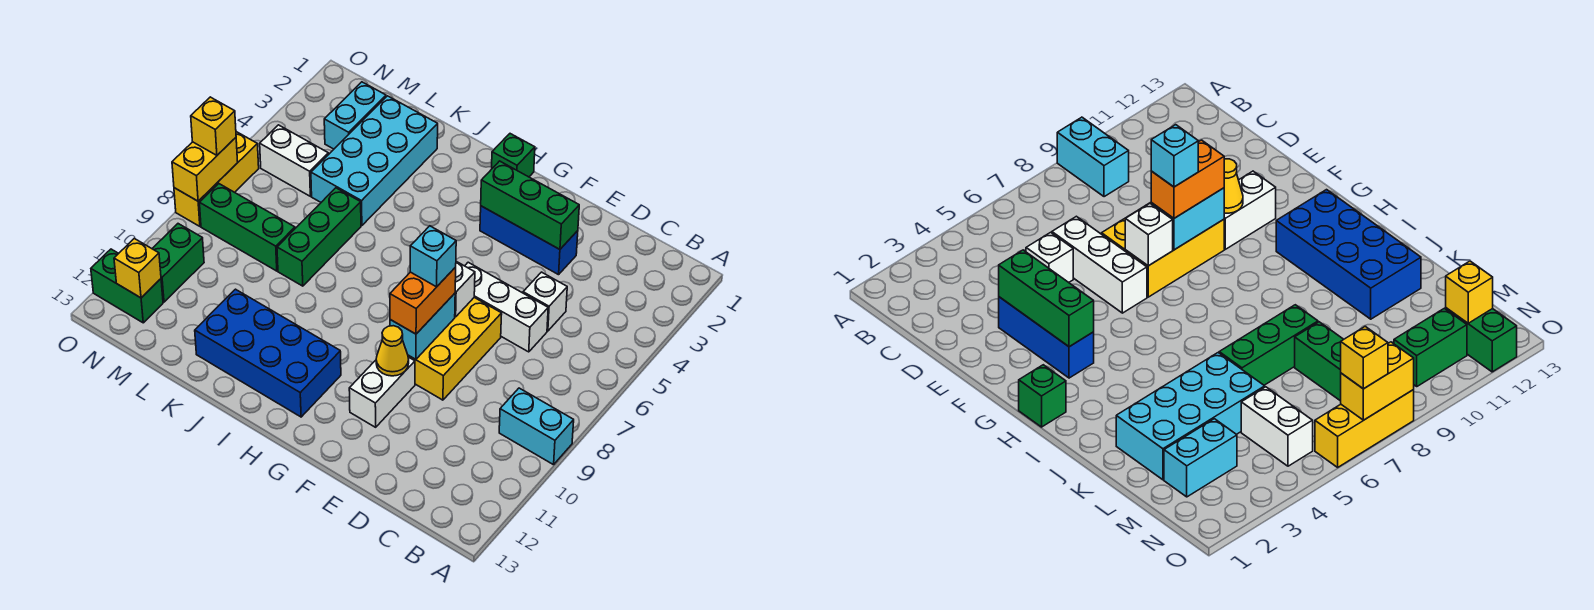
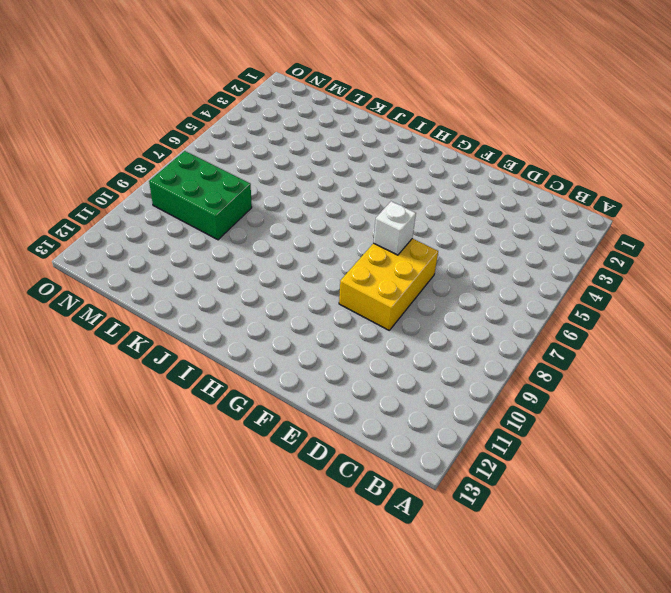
green 2x3 brick [149,151,252,240] -> green 1x3 brick [200,184,295,271]
none -> cyan 1x2 brick [499,388,574,465]
none -> white 1x1 brick [523,272,567,331]
none -> white 1x3 brick [465,262,548,352]

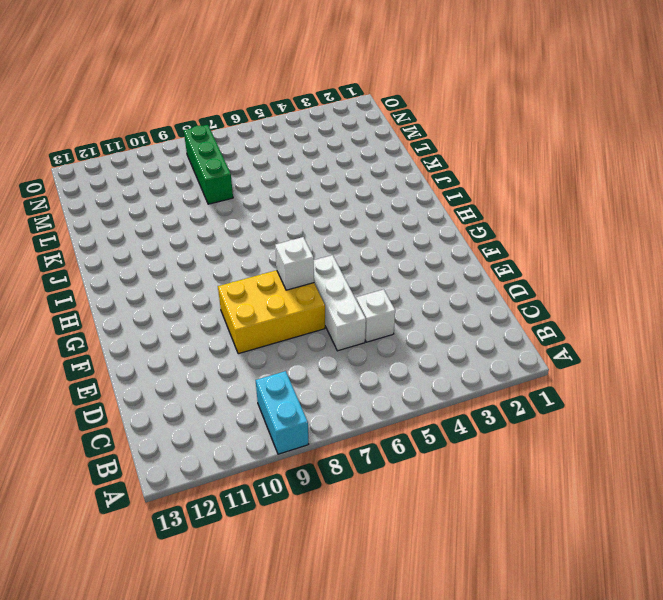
none -> blue 1x3 brick [480,206,578,275]
none -> white 1x2 brick [349,357,415,427]
none -> green 1x1 brick [492,134,535,177]

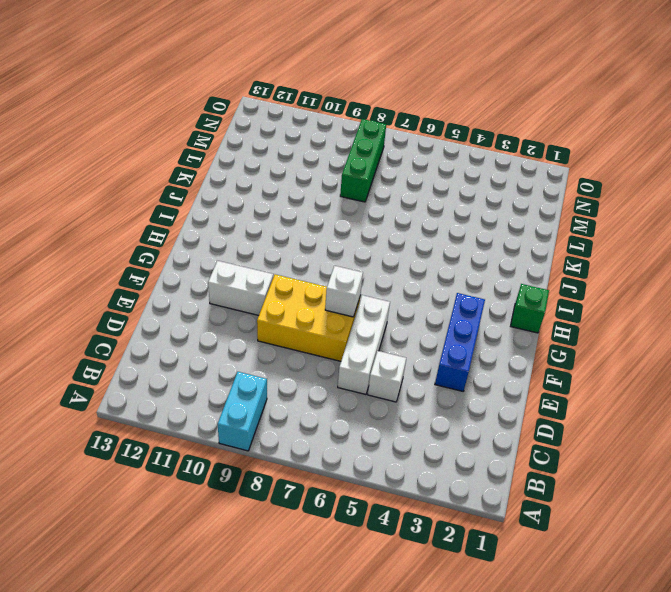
none -> blue 2x4 brick [195,289,341,417]
none -> cyan 2x4 brick [311,96,438,226]
none -> green 1x3 brick [277,188,361,286]

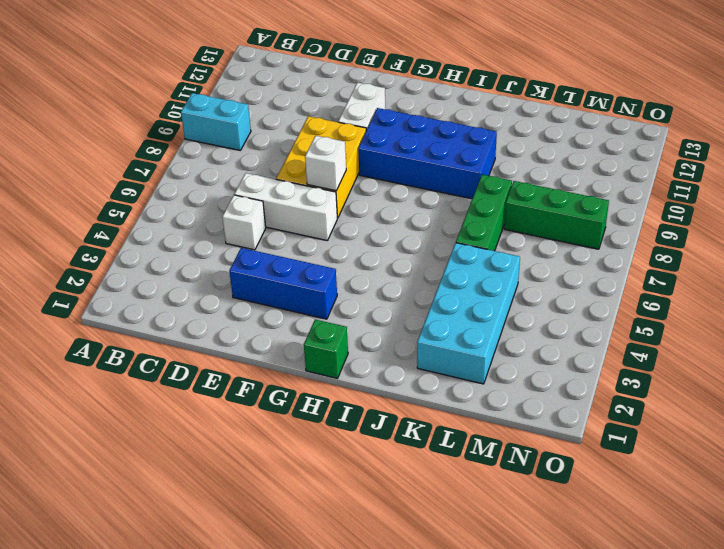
blue 2x4 brick [358,108,497,199] -> blue 2x4 brick moved to [195,289,341,417]
none -> cyan 1x2 brick [324,82,386,149]
none -> white 1x2 brick [260,125,328,196]
none -> green 1x2 brick [152,224,204,302]

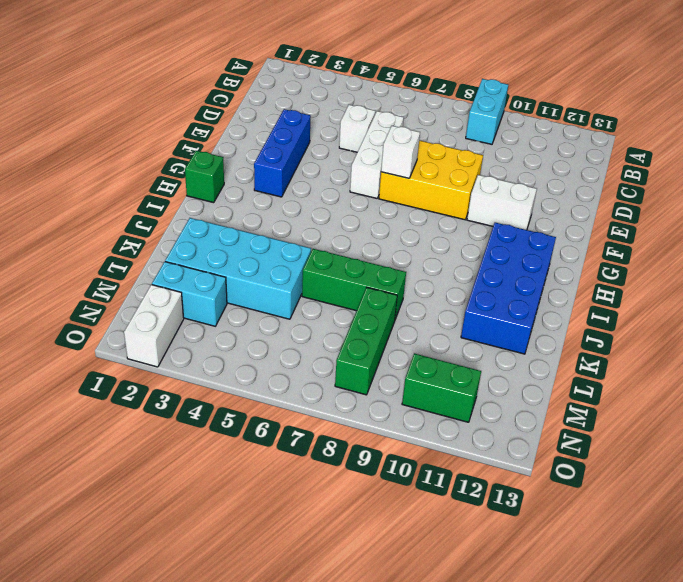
white 1x2 brick [124,285,184,367] -> white 1x2 brick moved to [260,125,328,196]
none -> green 1x2 brick [91,249,163,323]
none -> yellow 1x3 brick [174,132,259,226]
none -> green 1x3 brick [481,161,579,249]

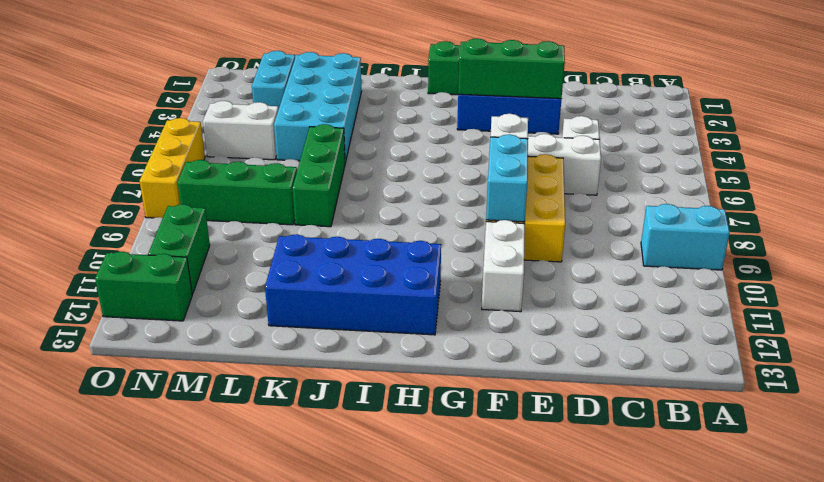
none -> yellow 1x1 cone [376,326,409,376]
none -> yellow 1x1 brick [114,239,161,298]
none -> yellow 1x2 brick [172,138,238,201]

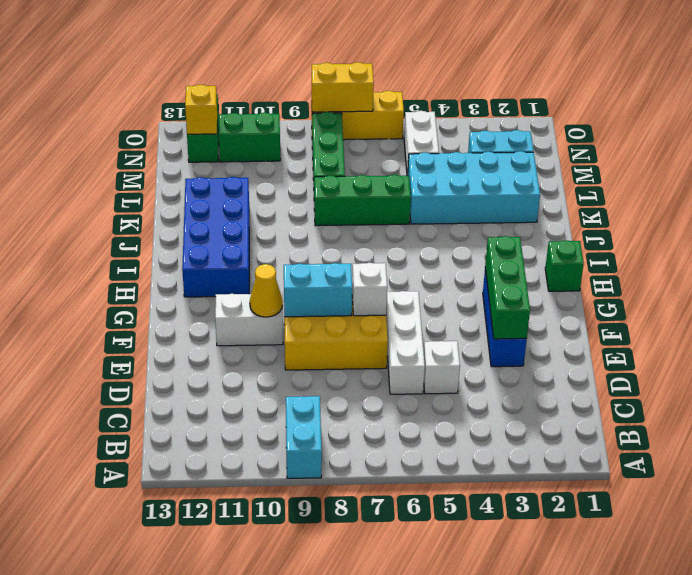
none -> orange 1x2 brick [390,267,456,334]
none -> yellow 1x1 brick [191,97,236,155]
none -> cyan 1x1 brick [410,226,456,287]

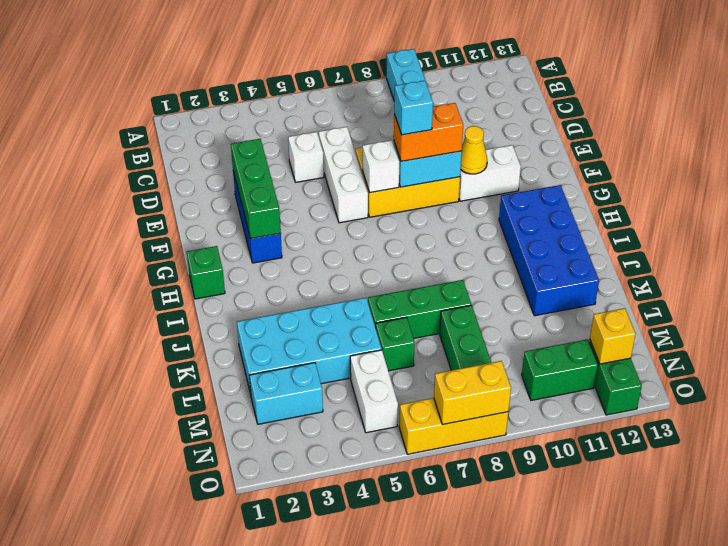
green 1x1 brick [376,317,415,371] -> none
none -> yellow 1x1 brick [191,97,236,155]

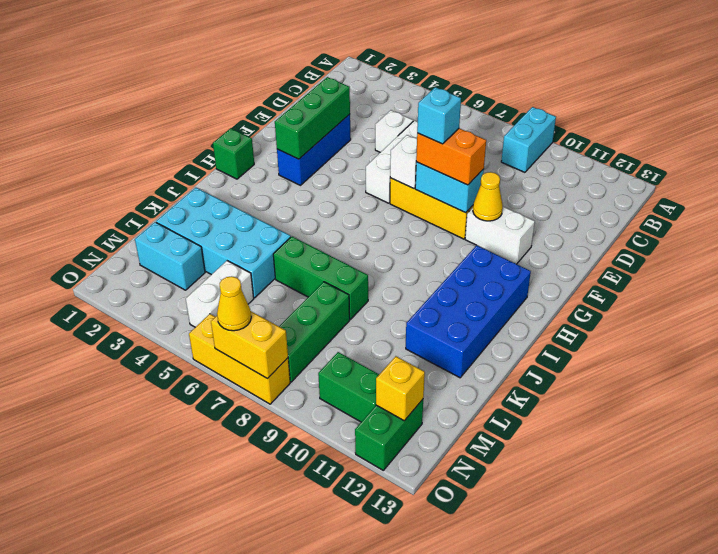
yellow 1x1 cone [217,276,251,331] -> yellow 1x1 brick [191,97,236,155]

